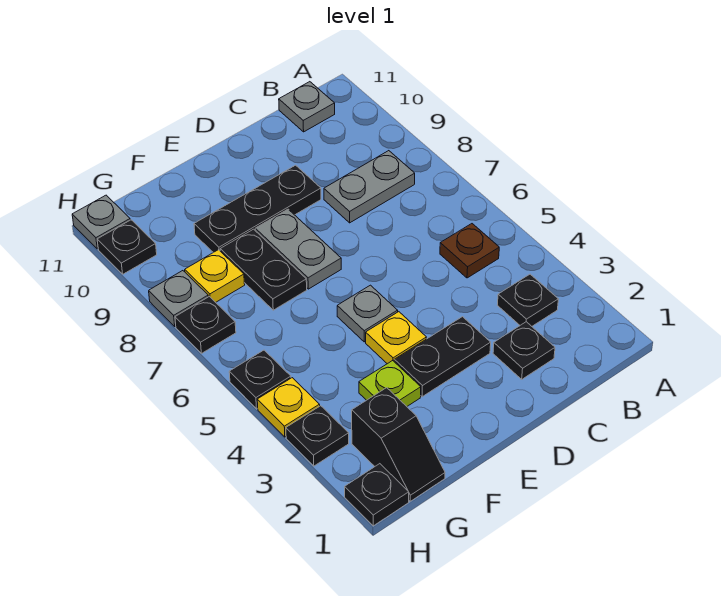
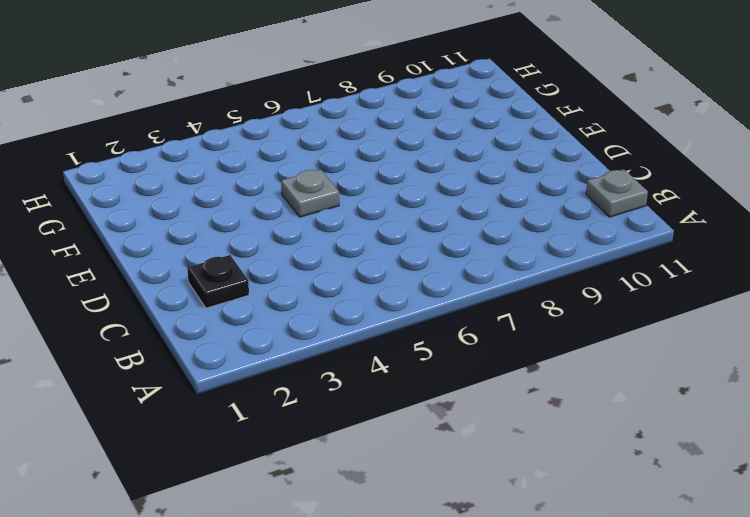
none -> black 1x1 plate [498,274,558,326]
none -> brown 1x1 plate [440,224,499,278]
none -> grey 1x2 plate [324,151,415,223]

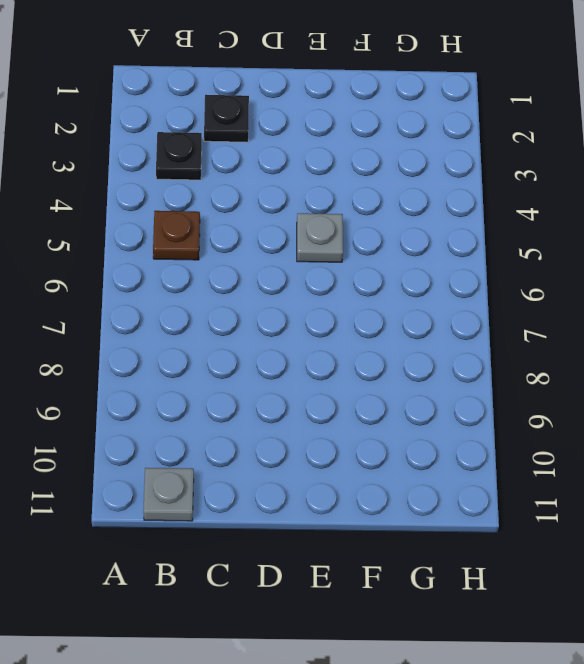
none -> grey 1x2 plate [324,151,415,223]
none -> black 1x2 plate [394,317,491,397]
none -> black 1x3 plate [194,165,321,253]

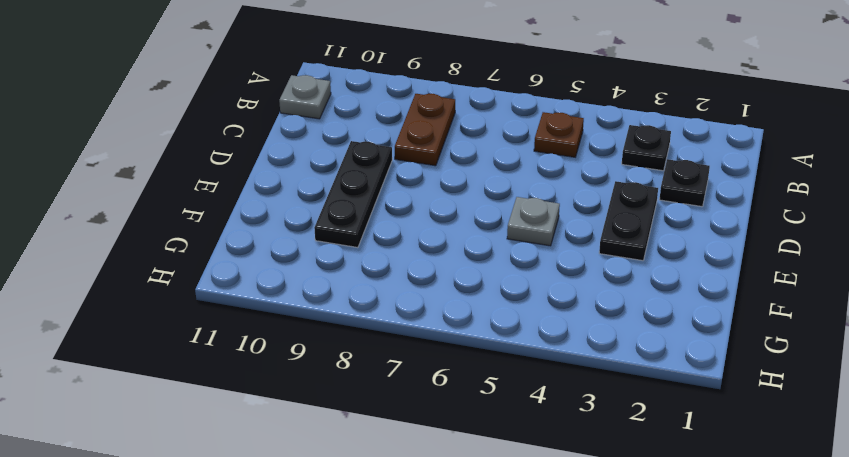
brown 1x2 plate [395,94,455,166] -> grey 1x2 plate [324,151,415,223]
none -> yellow 1x1 plate [366,312,426,364]
none -> grey 1x2 plate [255,209,341,289]
none -> lime 1x1 plate [359,361,421,406]

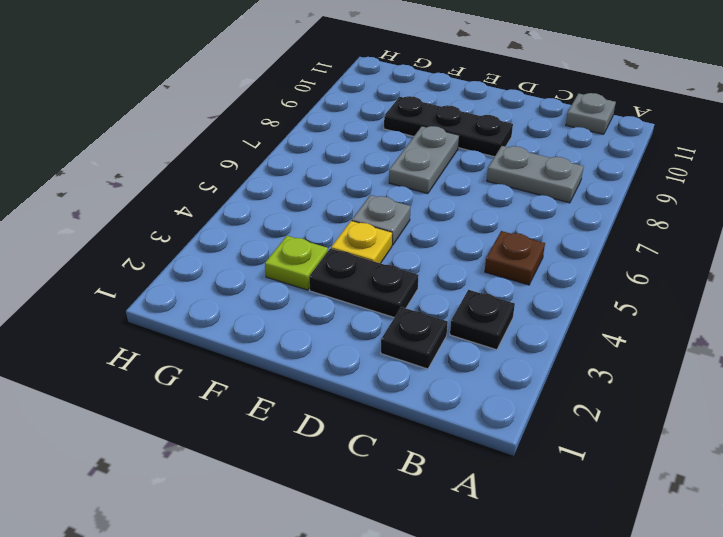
none -> black 1x2 plate [220,229,307,310]
none -> black 1x2 slope [352,388,445,501]
none -> yellow 1x1 plate [185,250,245,302]

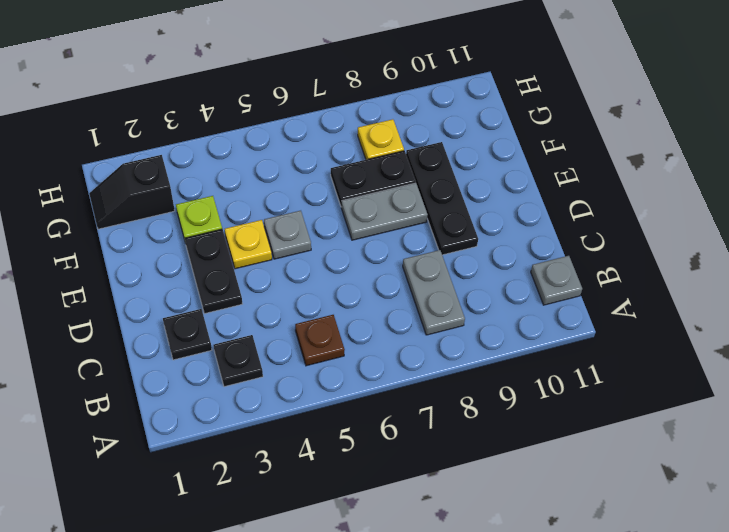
none -> black 1x1 plate [345,464,409,526]
none -> black 1x1 plate [286,406,349,466]
none -> yellow 1x1 plate [257,378,320,437]

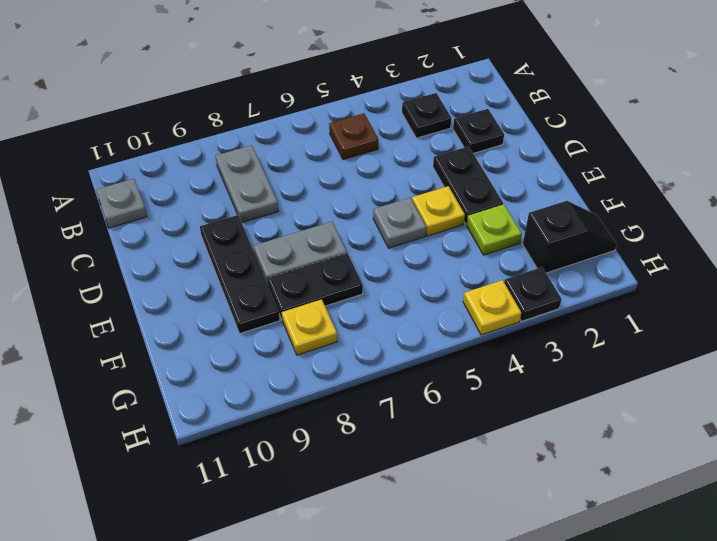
none -> black 1x1 plate [345,464,409,526]
none -> black 1x1 plate [229,350,291,409]
none -> black 1x1 plate [175,297,236,353]

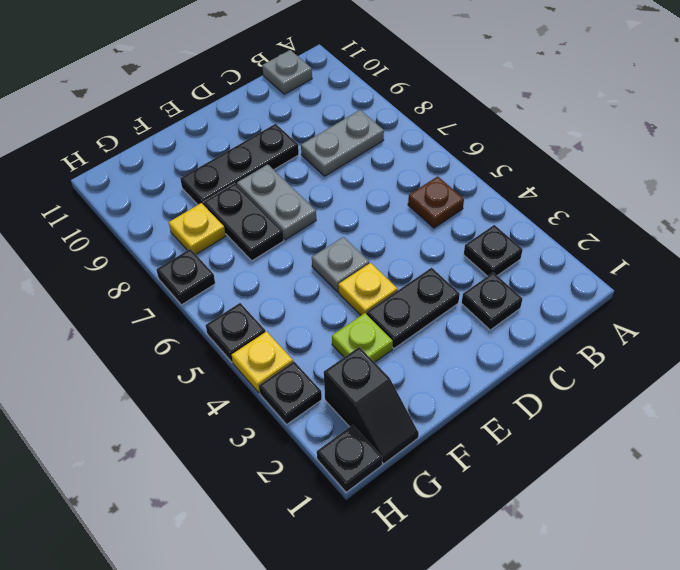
none -> grey 1x1 plate [149,271,208,326]
none -> black 1x1 plate [97,220,157,274]
none -> grey 1x1 plate [72,195,130,249]

